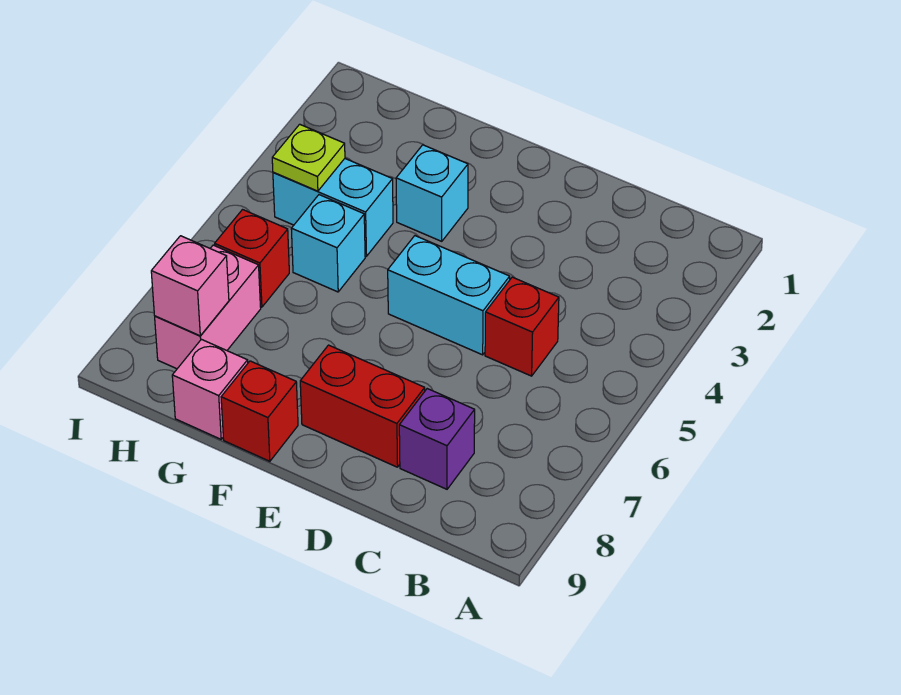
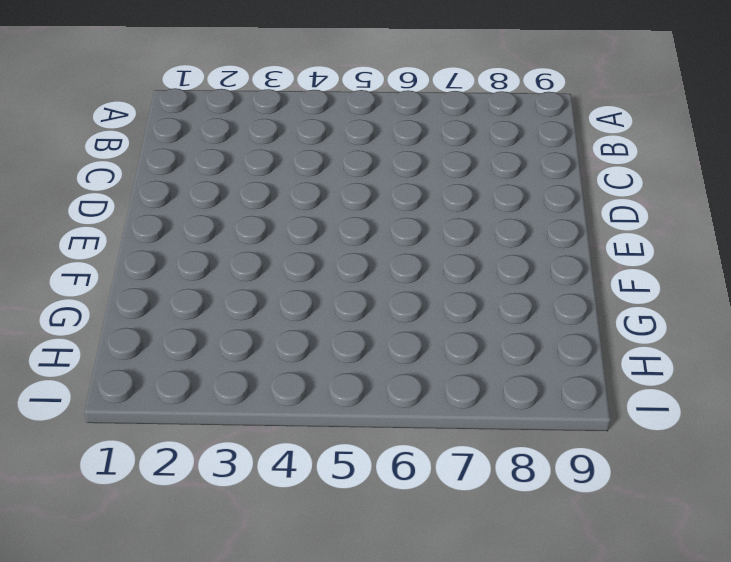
none -> red 1x1 brick [485,277,559,376]
none -> purple 1x1 brick [399,389,475,489]
none -> cyan 1x2 brick [388,236,510,355]

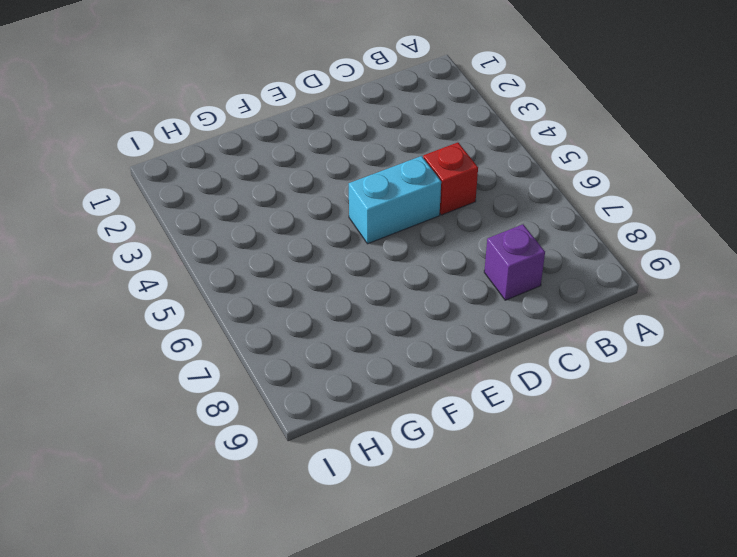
none -> red 1x2 brick [300,345,425,467]
none -> cyan 1x1 brick [396,145,468,241]
none -> red 1x1 brick [221,361,298,461]

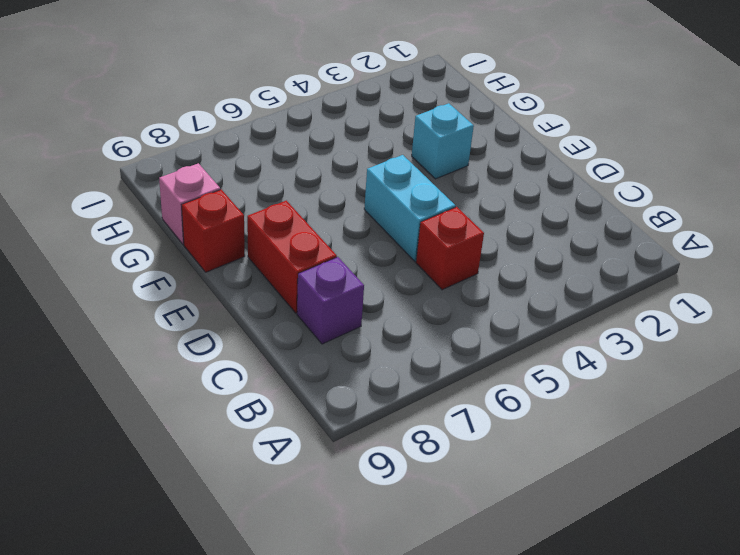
none -> cyan 1x2 brick [273,159,393,256]
none -> cyan 1x1 brick [291,195,365,292]
none -> red 1x1 brick [215,210,289,307]

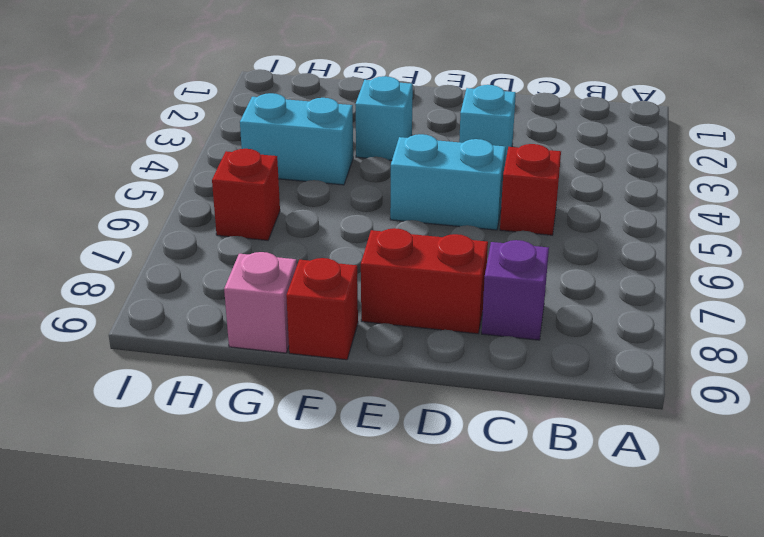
cyan 1x1 brick [459,85,516,162] -> cyan 1x1 brick moved to [291,195,365,292]
none -> pink 1x2 brick [155,245,261,369]
none -> lime 1x1 plate [272,124,345,191]
none -> pink 1x1 brick [151,236,229,336]

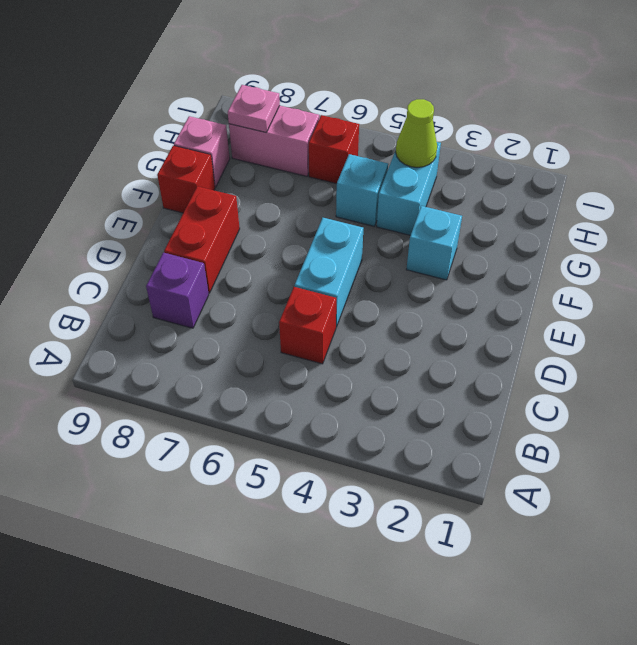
lime 1x1 cone [396,99,437,167] -> lime 1x1 plate [272,124,345,191]
pink 1x1 plate [228,85,280,132] -> pink 1x1 brick [151,236,229,336]

